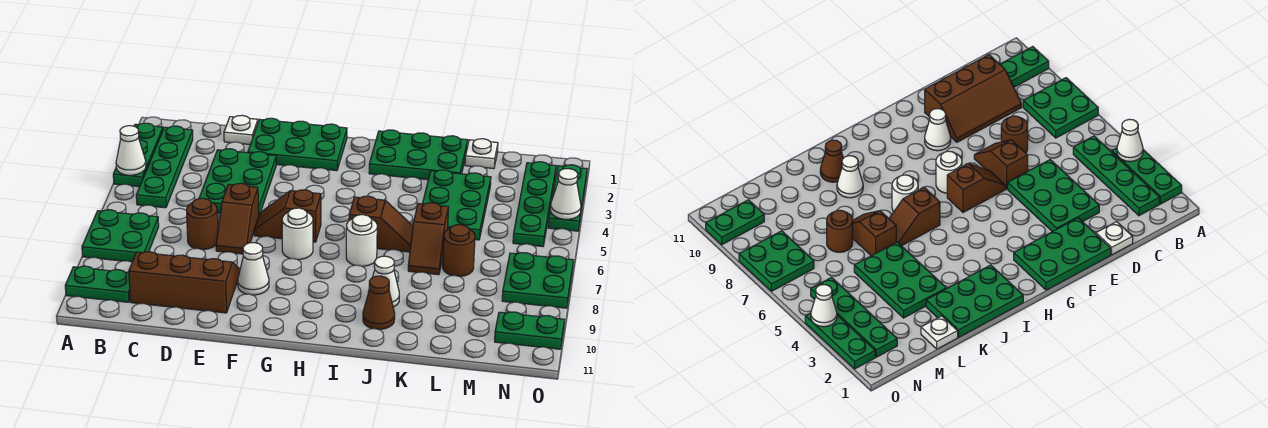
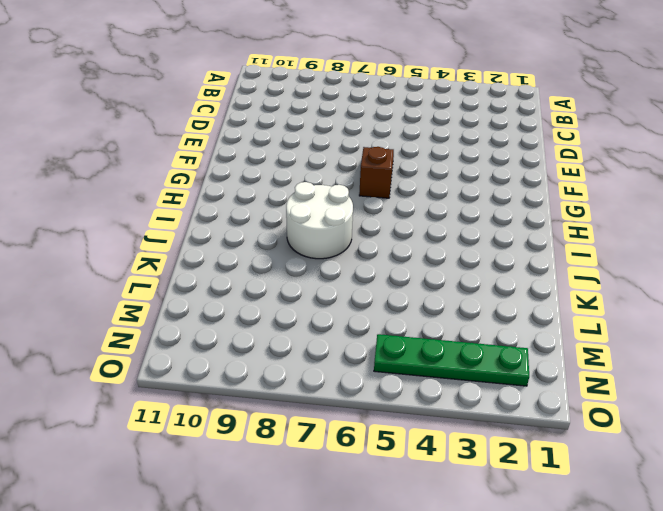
white 2x2 round brick [286,182,353,259] -> white 1x1 round brick [346,215,377,266]
none -> green 1x3 plate [113,123,163,187]
none -> green 2x2 plate [82,210,159,262]
none -> green 1x2 plate [65,266,130,302]

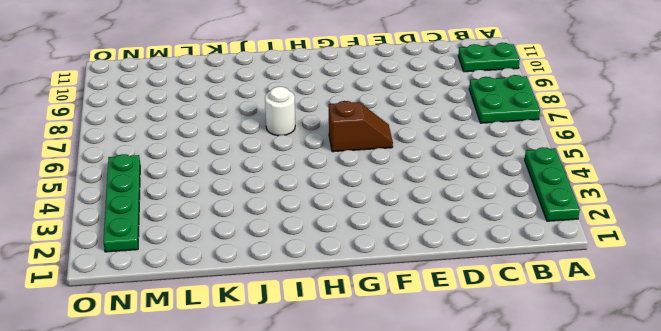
none -> green 1x4 plate [136,126,193,208]
none -> brown 2x3 slope [129,252,240,313]
none -> white 1x1 plate [224,115,258,144]

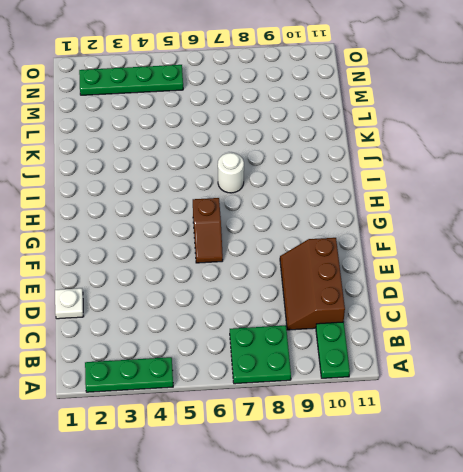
none -> green 1x4 plate [136,126,193,208]
none -> green 2x3 plate [199,149,276,214]
none -> brown 1x1 round brick [187,198,218,250]

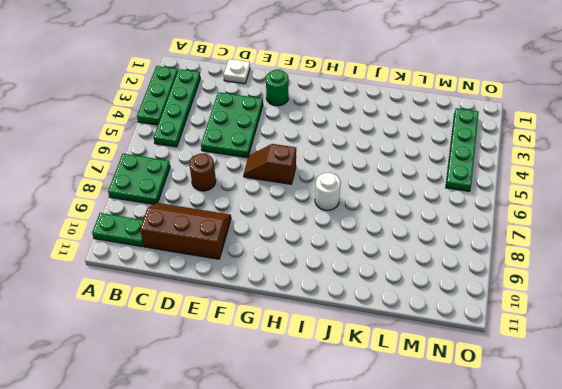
green 1x1 round brick [266,70,288,106] -> green 2x3 plate [248,118,347,171]
none -> brown 1x2 slope [216,183,259,254]
none -> white 1x1 cone [238,243,269,295]
none -> white 1x1 round brick [282,208,313,260]

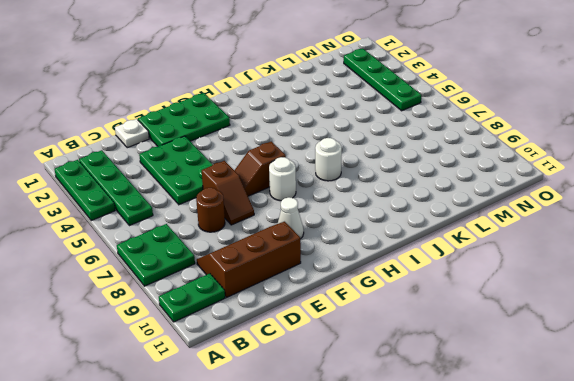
none -> green 2x3 plate [369,130,468,180]
none -> brown 1x2 slope [349,196,413,252]
none -> white 1x1 cone [368,256,399,307]

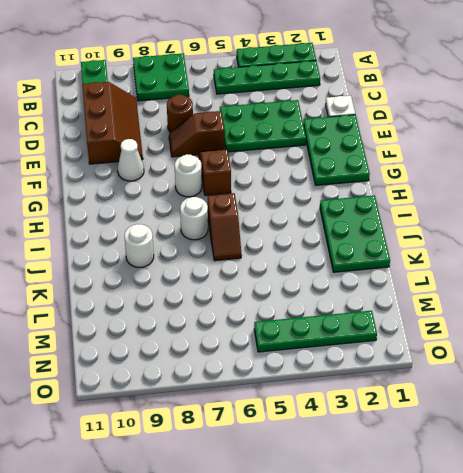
white 1x1 round brick [124,224,154,267] -> white 1x1 cone [368,256,399,307]
none -> brown 1x1 cone [363,276,395,329]
none -> green 2x3 plate [423,170,491,240]
none -> brown 1x2 slope [408,203,449,275]

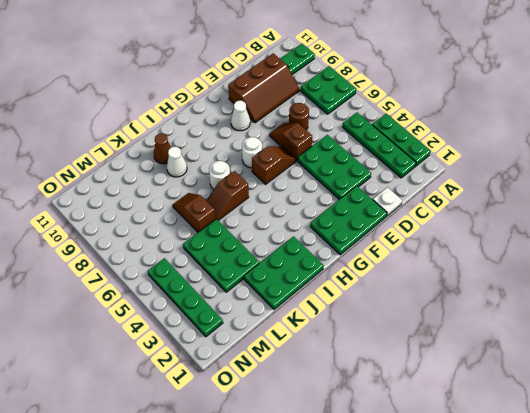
none -> white 1x1 plate [465,139,498,169]
none -> brown 1x1 round brick [443,225,475,276]
none -> green 2x2 plate [502,253,573,308]

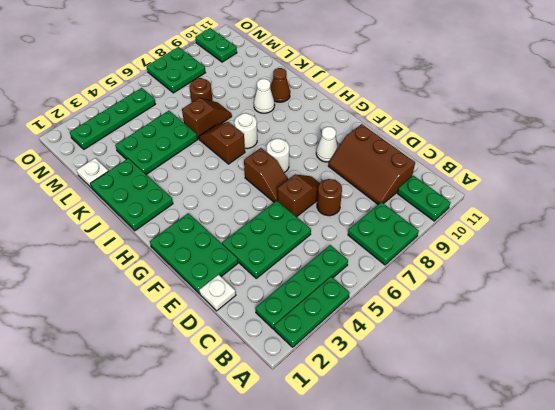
none -> green 1x3 plate [548,165,587,231]
none -> white 1x1 cone [116,126,146,175]
none -> white 1x1 cone [550,169,581,219]

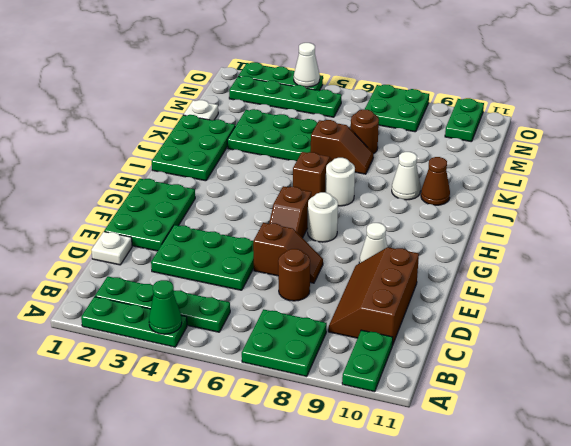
green 1x1 cone [149,280,182,334] -> white 1x1 cone [116,126,146,175]

